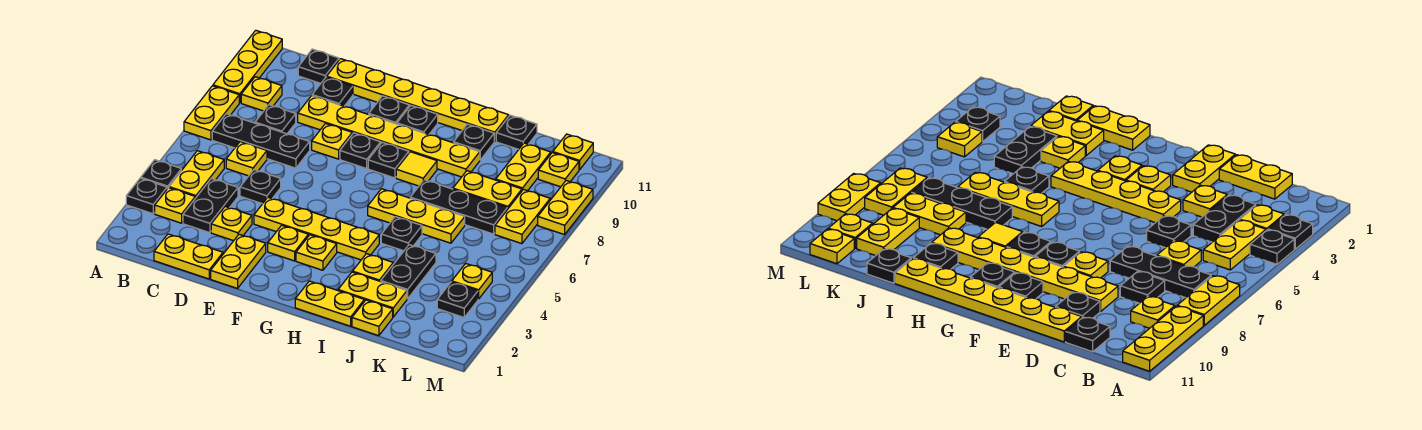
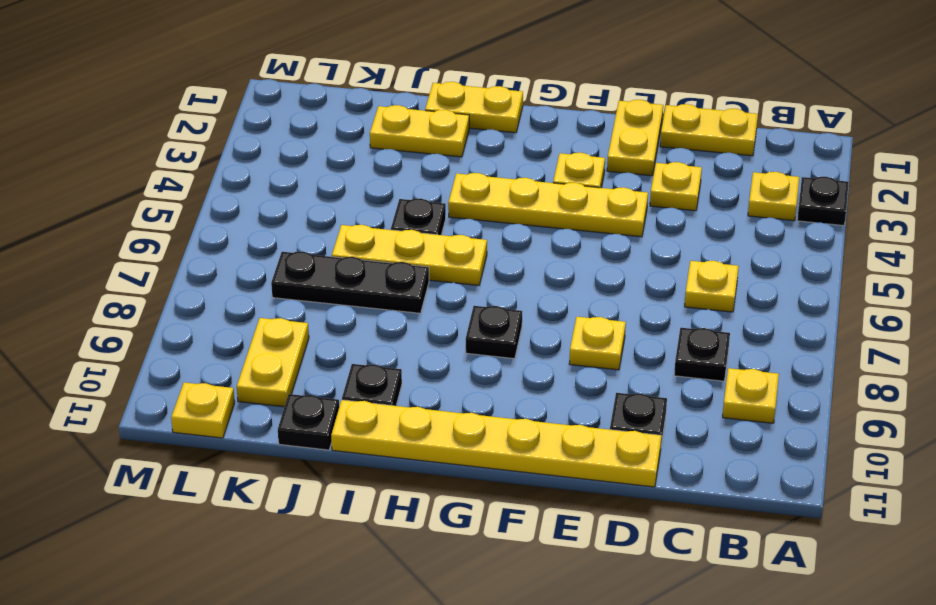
none -> black 1x1 plate [141,160,181,189]
none -> yellow 1x2 plate [184,86,239,140]
none -> yellow 1x3 plate [213,30,282,103]
none -> yellow 1x2 plate [169,151,224,198]

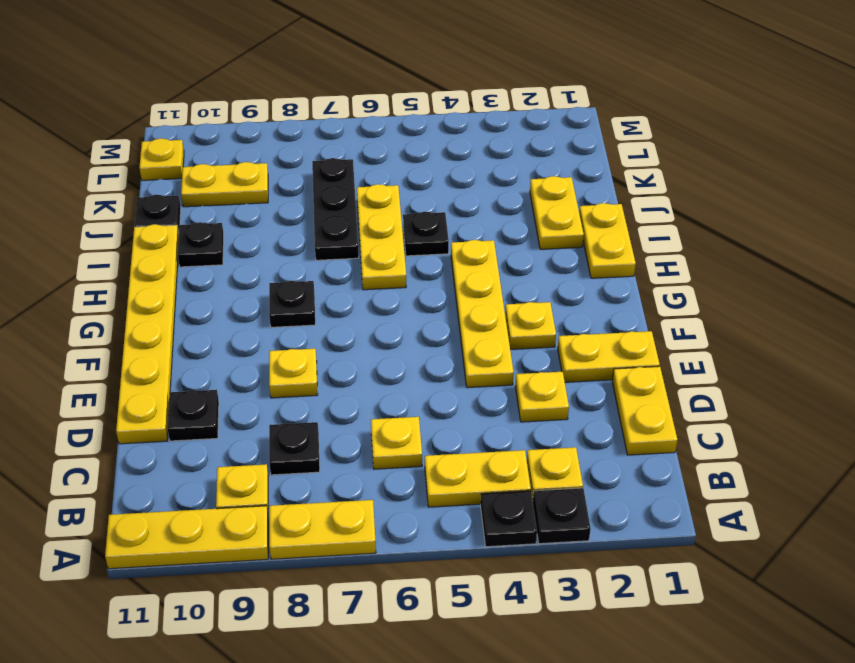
none -> black 1x3 plate [212,114,310,168]
none -> black 1x2 plate [183,179,238,233]
none -> black 1x1 plate [298,49,339,83]
none -> black 1x1 plate [240,170,281,204]

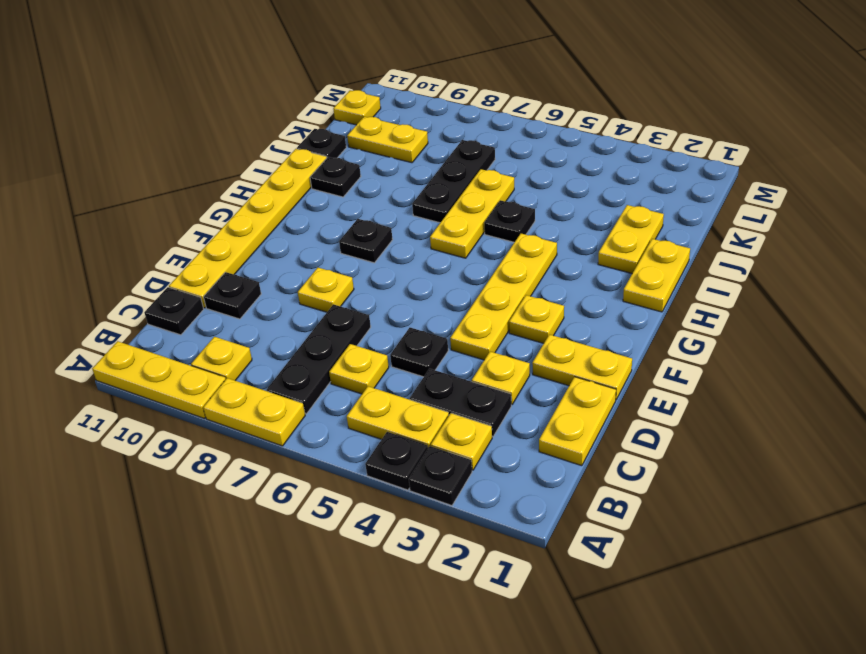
none -> black 1x1 plate [255,105,296,134]
none -> yellow 1x6 plate [298,96,480,177]
none -> black 1x1 plate [340,133,381,169]
none -> black 1x1 plate [369,96,409,124]

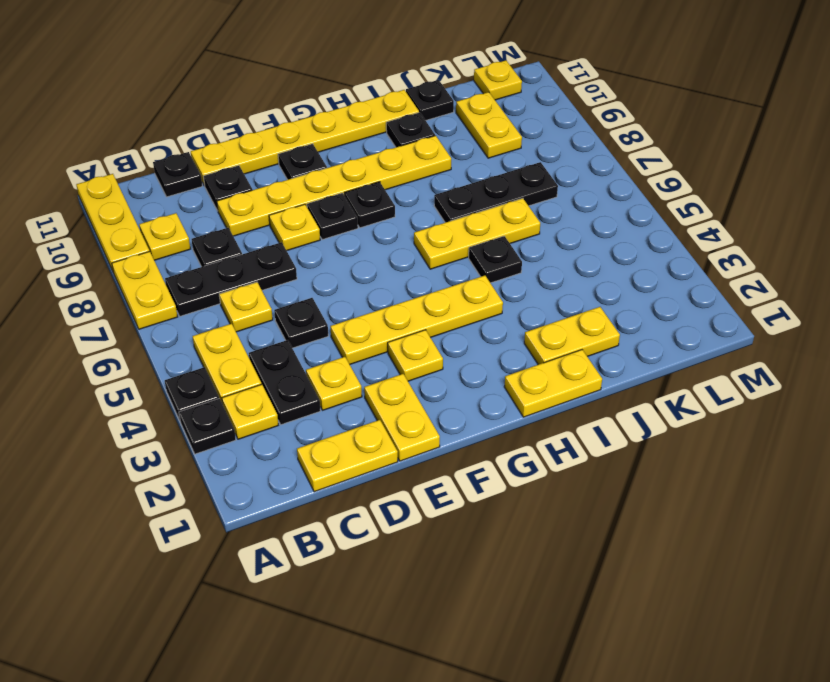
none -> yellow 1x1 plate [296,235,337,270]
none -> black 1x1 plate [397,106,438,135]
none -> yellow 1x1 tile [396,152,437,186]
none -> yellow 1x1 plate [353,254,393,282]

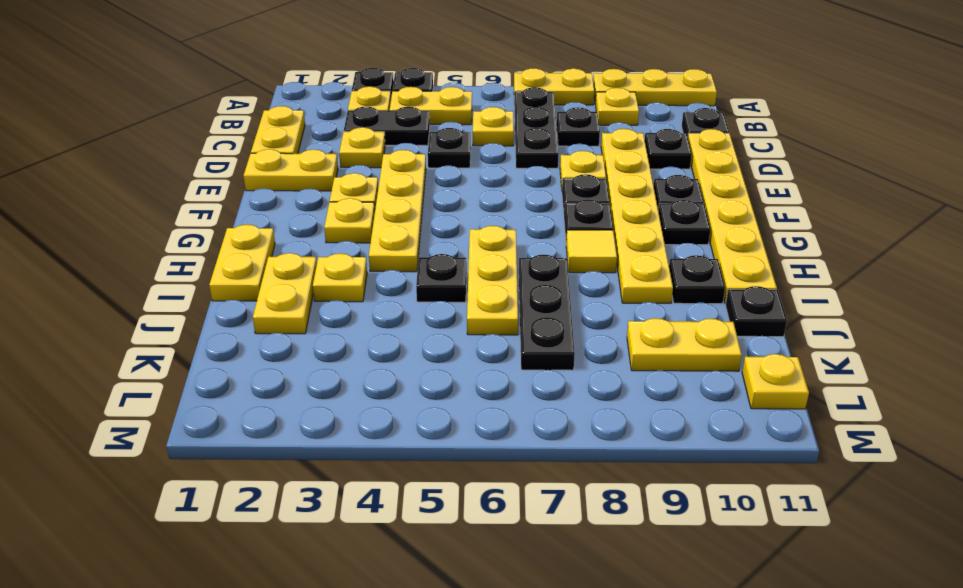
none -> yellow 1x1 plate [352,300,393,336]
none -> black 1x2 plate [381,245,436,299]
none -> yellow 1x2 plate [453,171,522,209]
none -> black 1x1 plate [437,282,478,317]

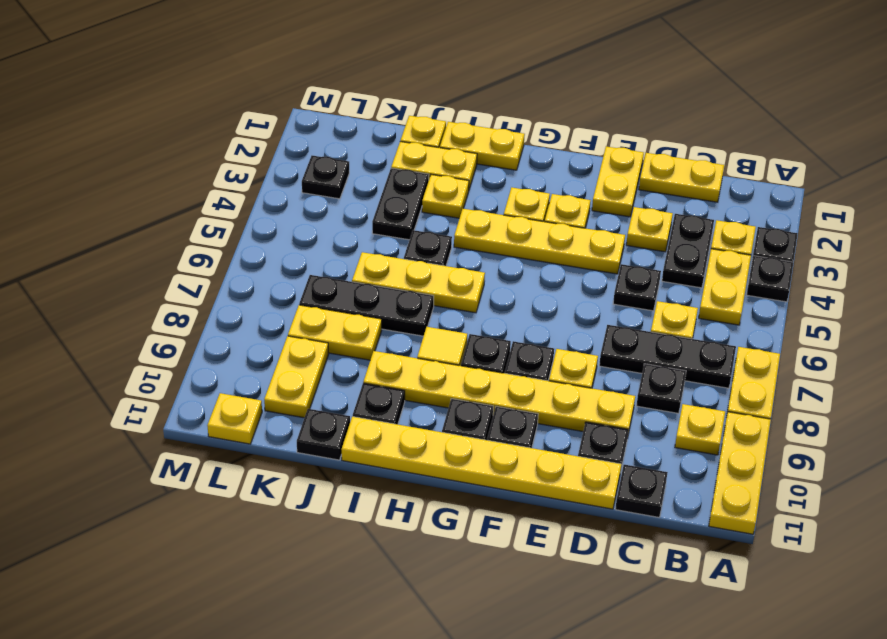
none -> yellow 1x1 plate [452,263,492,299]
none -> yellow 1x2 plate [495,190,550,244]
none -> yellow 1x1 plate [538,152,579,187]
none -> yellow 1x2 plate [538,181,593,235]

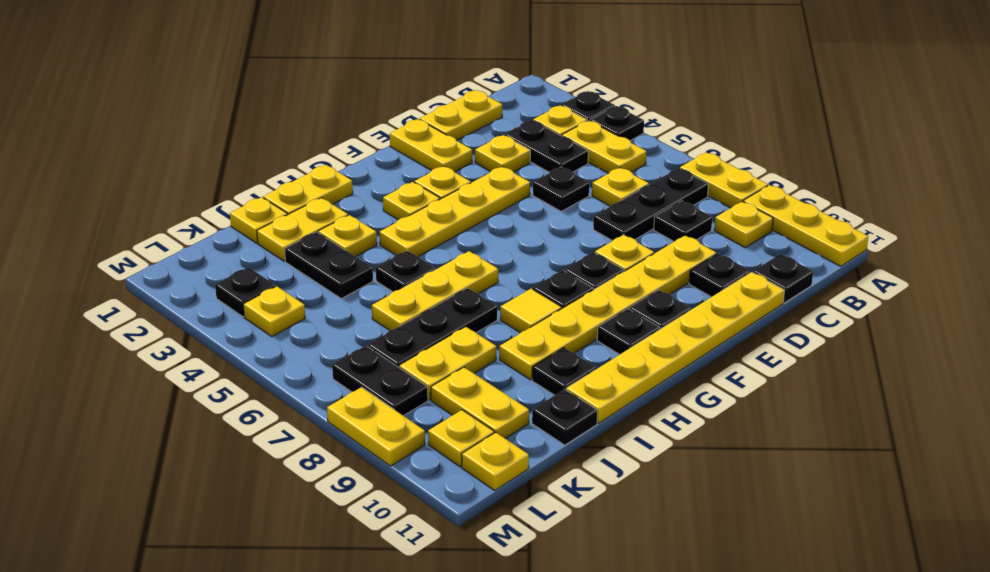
black 1x2 plate [332,346,428,416] -> yellow 1x2 plate [495,190,550,244]

